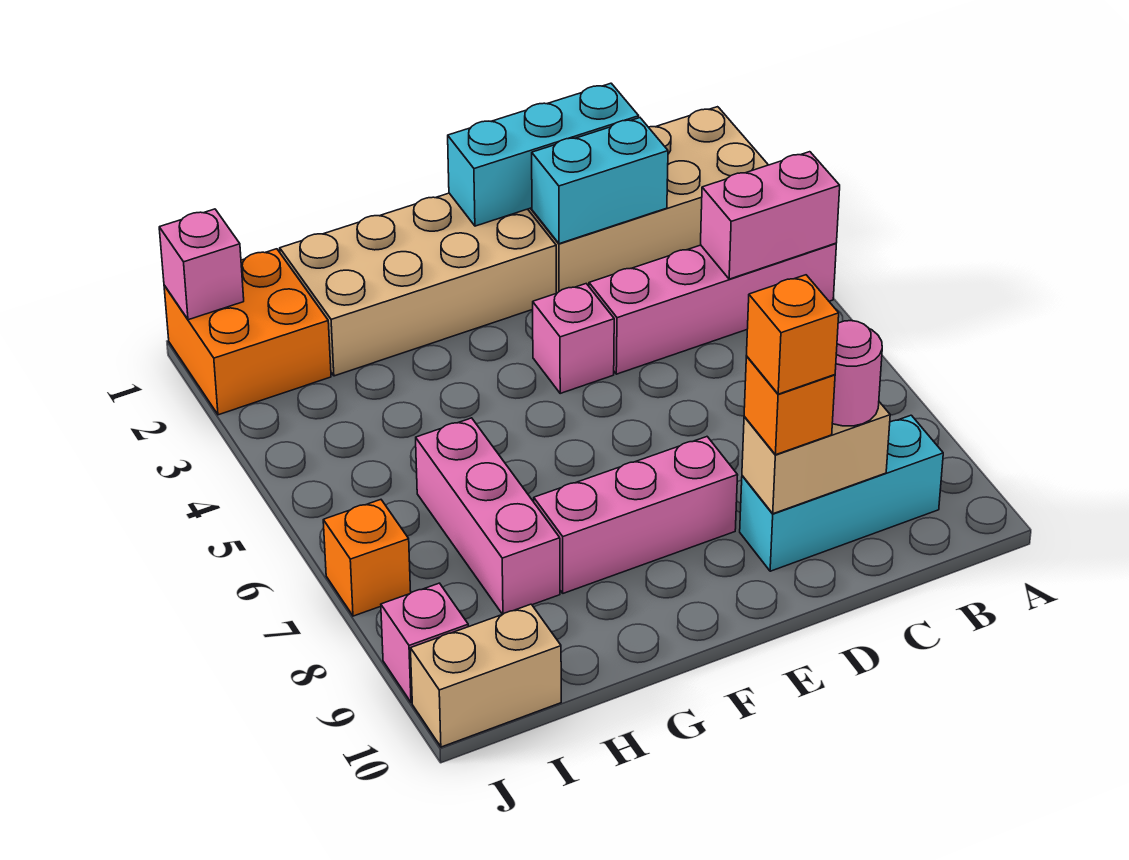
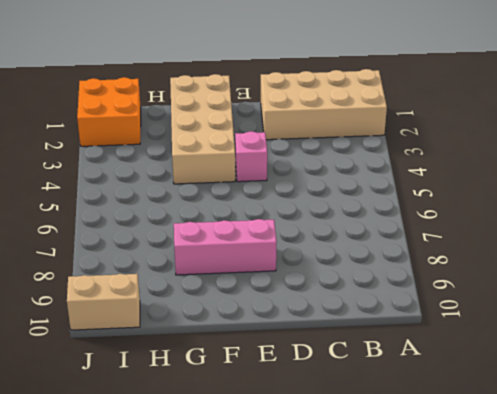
tan 2x4 brick [170,74,235,184] -> tan 2x4 brick turned to [280,193,556,376]
none -> pink 1x4 brick [589,243,836,374]
none -> cyan 1x3 brick [740,415,943,571]
none -> pink 1x3 brick [416,418,560,615]

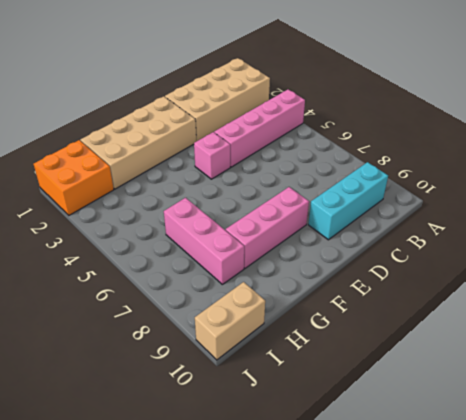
none -> orange 1x1 brick [323,500,411,616]
none -> pink 1x1 brick [381,583,468,703]
none -> pink 1x2 brick [701,152,840,279]

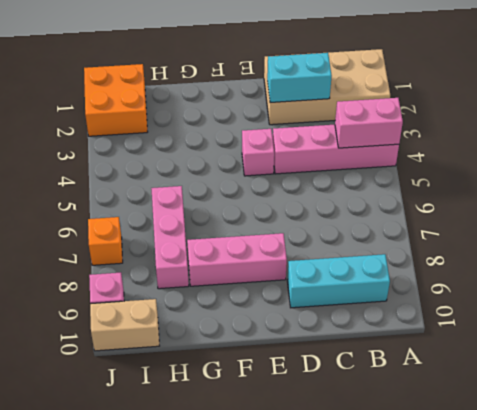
none -> tan 2x4 brick [280,193,556,376]
none -> cyan 1x3 brick [448,83,639,226]
none -> tan 1x2 brick [742,402,890,514]

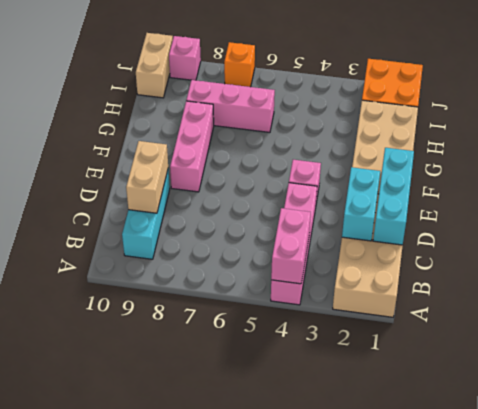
none -> pink 1x1 brick [159,209,244,320]
none -> pink 1x1 round brick [832,321,882,426]
none -> orange 1x1 brick [744,356,835,455]

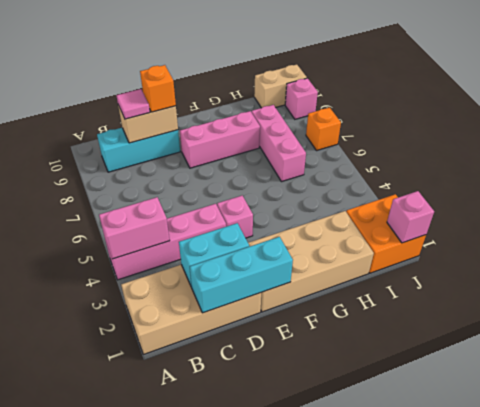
pink 1x1 tile [116,89,150,119] -> pink 1x1 round brick [832,321,882,426]
none -> orange 1x1 brick [746,275,839,394]

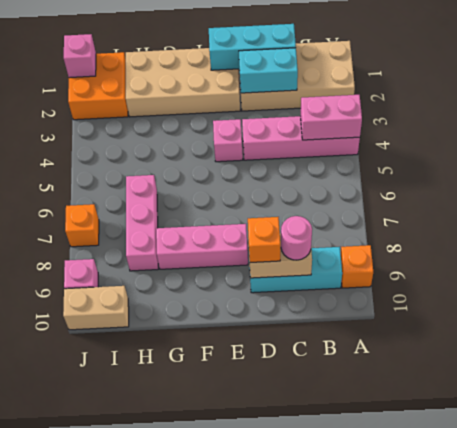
orange 1x1 brick [341,245,373,288] -> orange 1x1 brick moved to [746,275,839,394]

